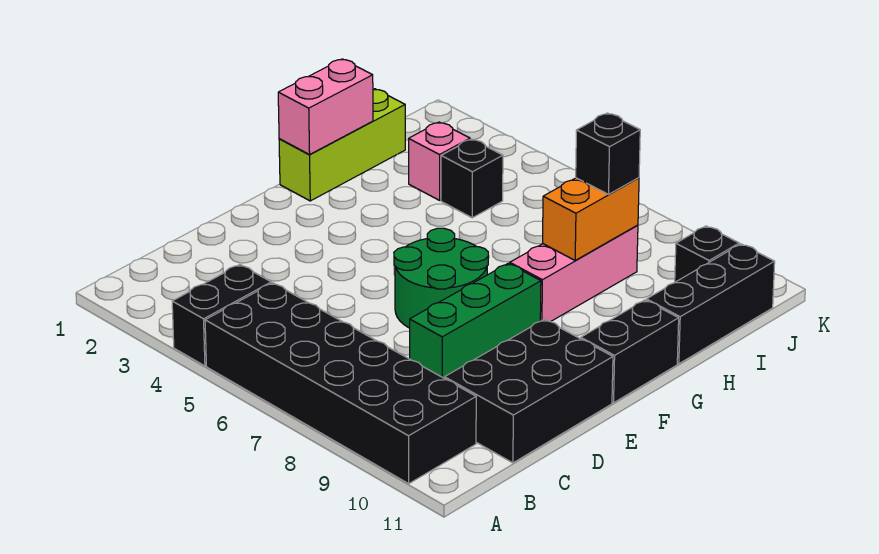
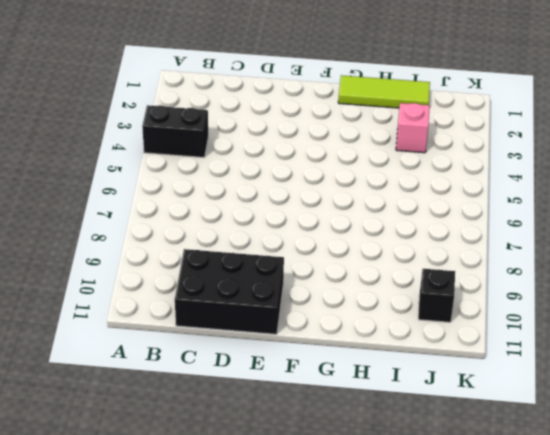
lime 1x3 tile [338,75,430,108] -> lime 1x3 brick [279,89,405,201]
none -> black 2x6 brick [205,283,476,484]
none -> green 1x3 brick [410,263,541,378]
none -> green 2x2 round brick [394,228,489,328]

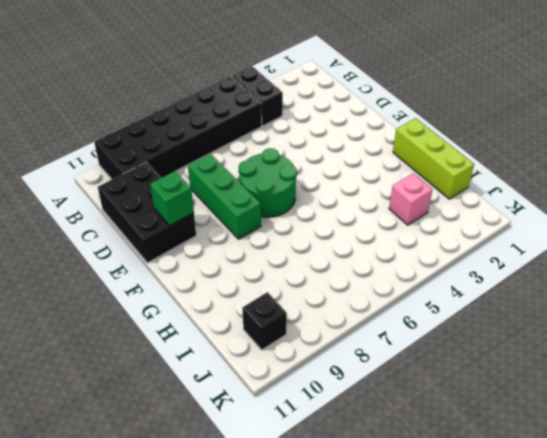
green 1x1 brick [150,171,194,225] -> none
none -> black 1x2 brick [581,300,679,403]
none -> pink 1x3 brick [510,225,638,322]
none -> black 1x3 brick [647,244,775,364]

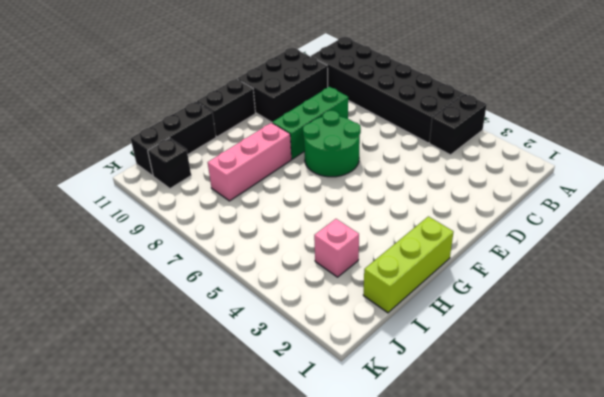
none -> black 1x1 brick [441,139,503,218]
none -> pink 1x2 brick [278,59,373,155]
none -> orange 1x2 brick [543,178,639,261]

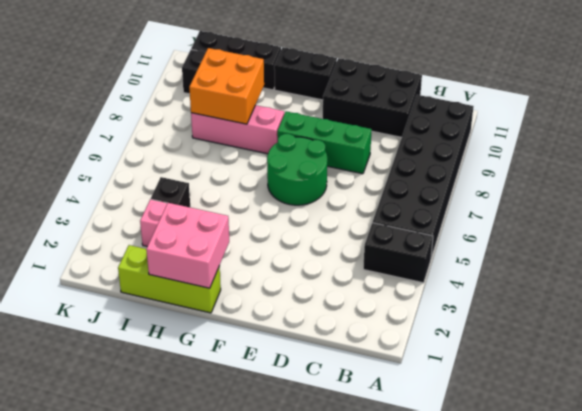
pink 2x2 brick [146,203,229,288] -> pink 1x2 brick [278,59,373,155]
orange 2x2 brick [189,48,264,124] -> orange 1x2 brick [543,178,639,261]
none -> black 1x1 brick [576,113,640,194]

